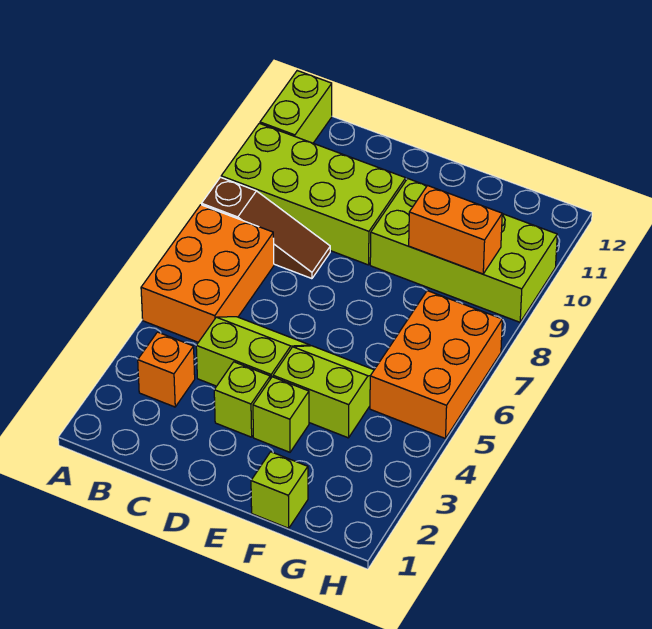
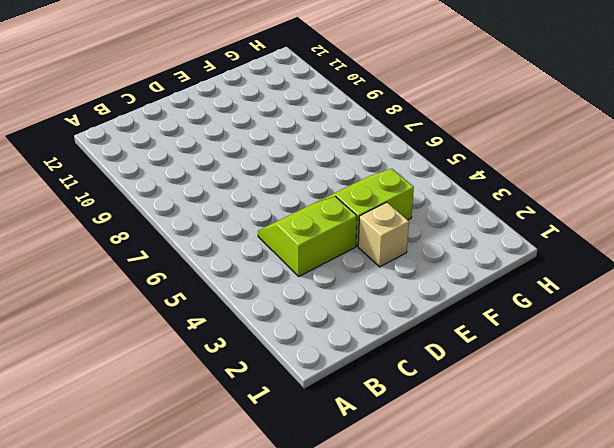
tan 1x1 brick [358,202,409,267] -> lime 1x1 brick [253,377,309,452]
none -> orange 2x3 brick [141,205,274,342]
none -> brown 1x3 slope [202,177,330,279]
none -> lime 2x4 brick [221,123,406,265]

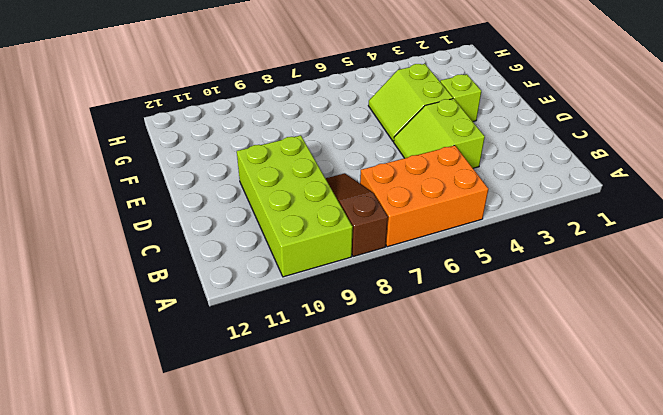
none -> lime 1x2 brick [260,71,332,143]
none -> orange 1x1 brick [138,332,195,407]
none -> lime 1x1 brick [214,362,270,437]

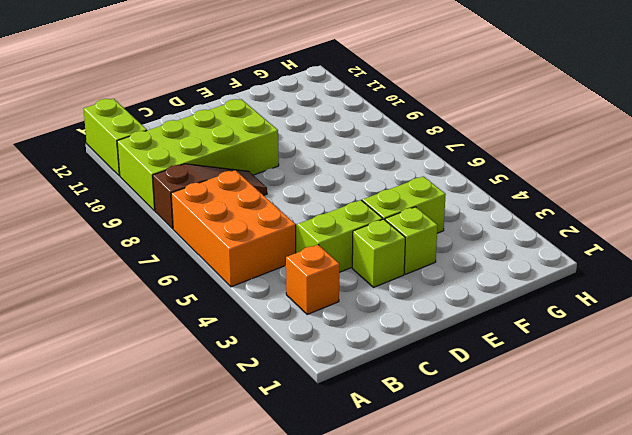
none -> lime 2x4 brick [370,179,557,322]
none -> lime 1x1 brick [251,452,308,528]
none -> orange 2x3 brick [370,291,502,439]

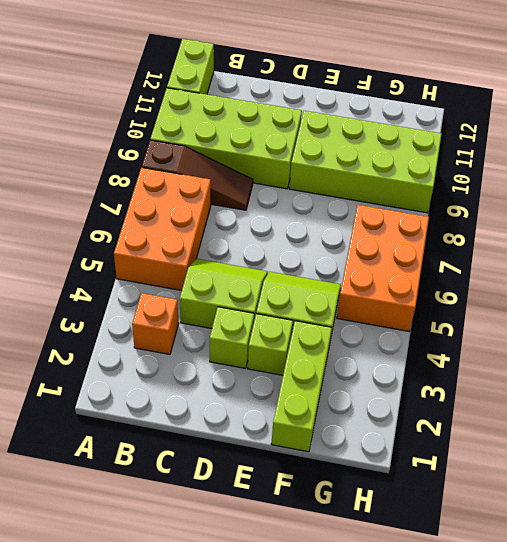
lime 1x3 brick [271,321,332,452] -> lime 1x1 brick [251,452,308,528]
none -> orange 1x2 brick [409,186,502,274]

